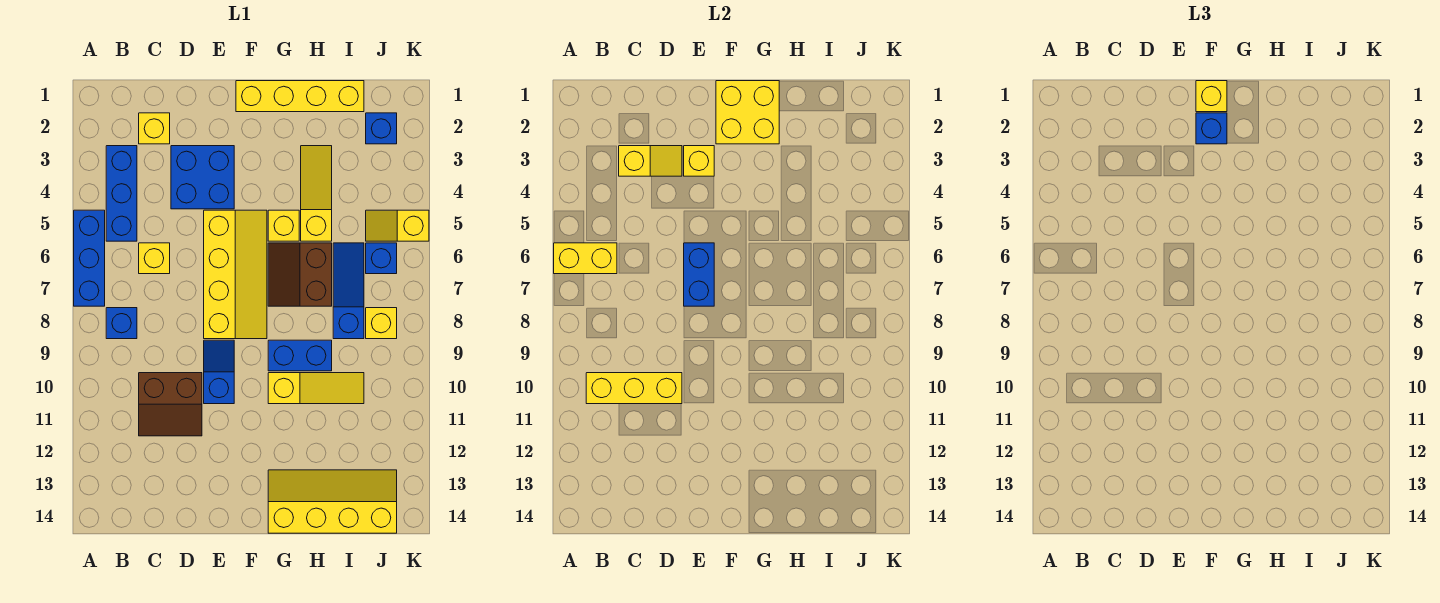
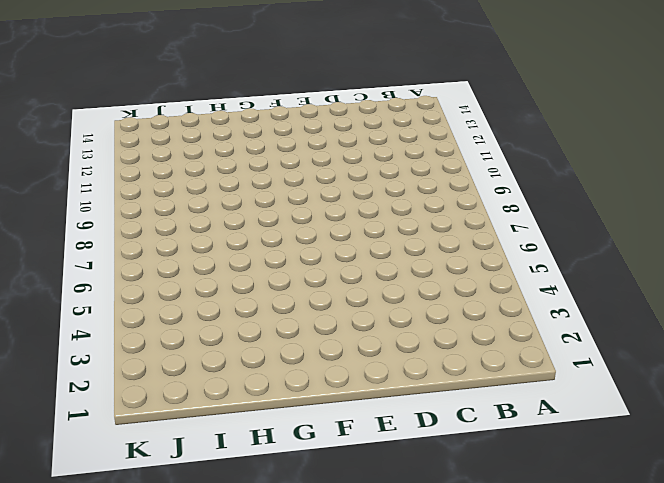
none -> blue 1x3 brick [74,210,105,306]
none -> blue 1x3 brick [106,146,137,241]
none -> blue 1x1 brick [106,308,137,339]

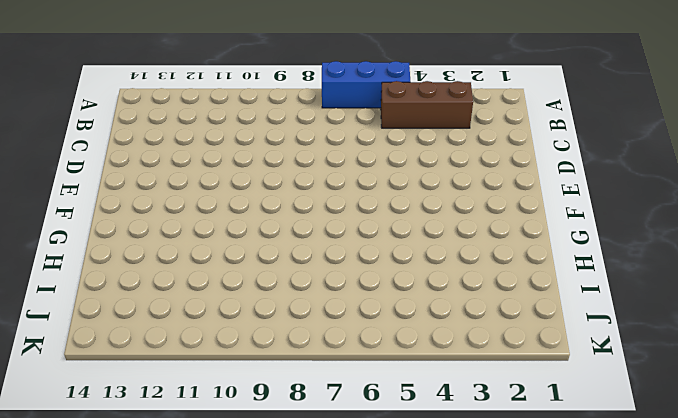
brown 1x3 brick [381,81,473,128] -> blue 1x3 brick [106,146,137,241]
none -> blue 1x1 brick [106,308,137,339]
none -> yellow 1x1 brick [139,113,170,144]
none -> yellow 1x1 brick [139,243,170,274]

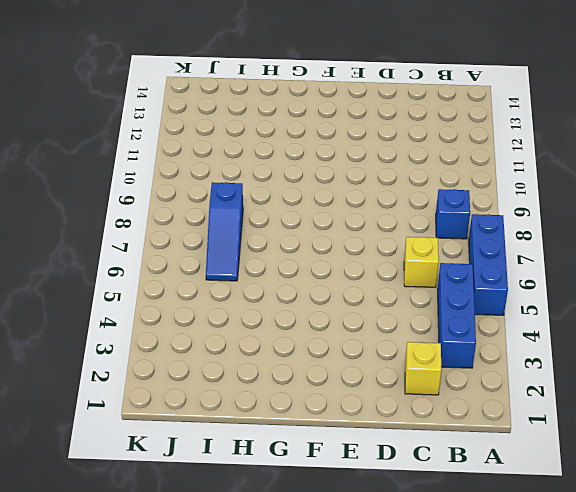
none -> brown 2x2 slope [139,373,202,436]
none -> blue 2x2 brick [171,146,234,209]
none -> yellow 2x4 slope [204,210,267,339]

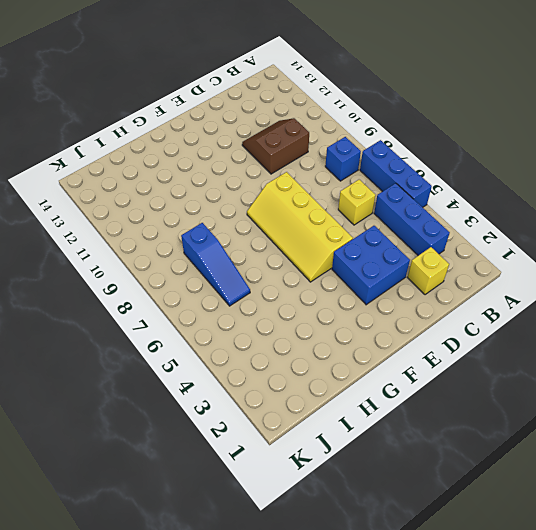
none -> blue 1x2 slope [204,340,234,404]
none -> yellow 1x4 brick [236,81,364,112]
none -> yellow 1x1 brick [268,210,299,241]

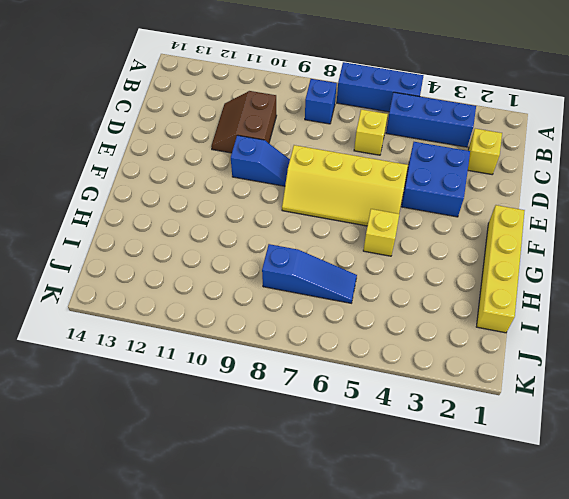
none -> brown 2x2 slope [268,243,332,306]
none -> blue 1x2 brick [268,340,332,371]
none -> yellow 1x3 slope [268,373,364,404]

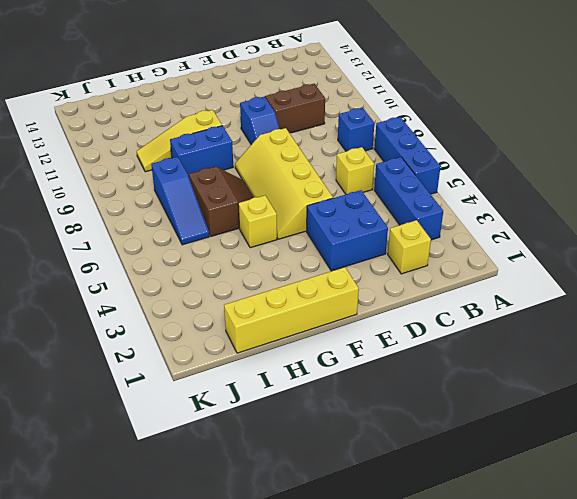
none -> yellow 2x4 slope [268,470,397,533]
none -> yellow 1x3 slope [301,146,332,241]
none -> blue 1x1 brick [366,113,397,144]

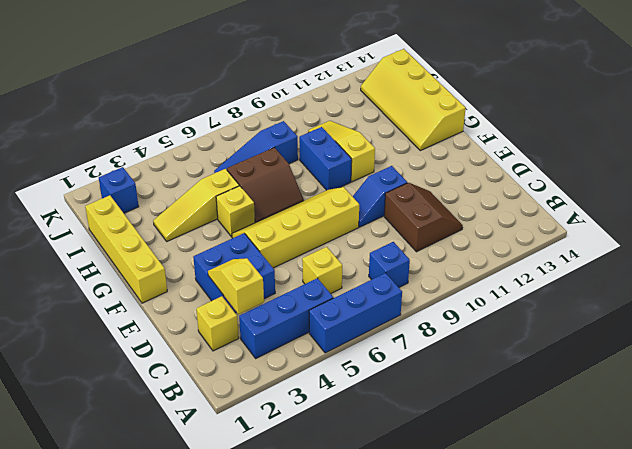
none -> yellow 1x2 slope [366,210,429,241]
none -> blue 1x1 brick [366,243,397,274]
none -> yellow 1x1 brick [366,308,397,339]

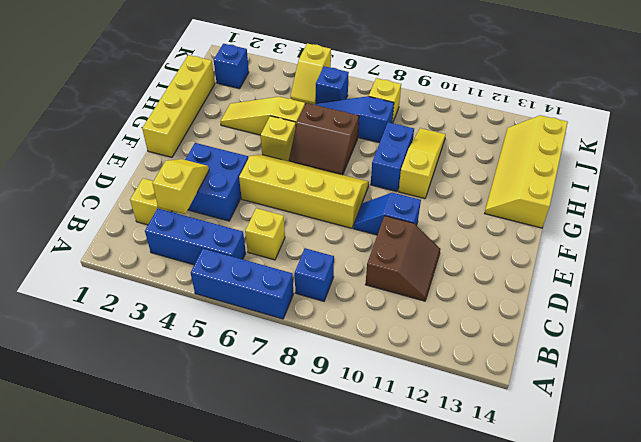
none -> yellow 1x2 brick [554,243,617,274]
none -> yellow 1x3 brick [586,373,682,404]
none -> yellow 1x1 brick [684,146,714,176]

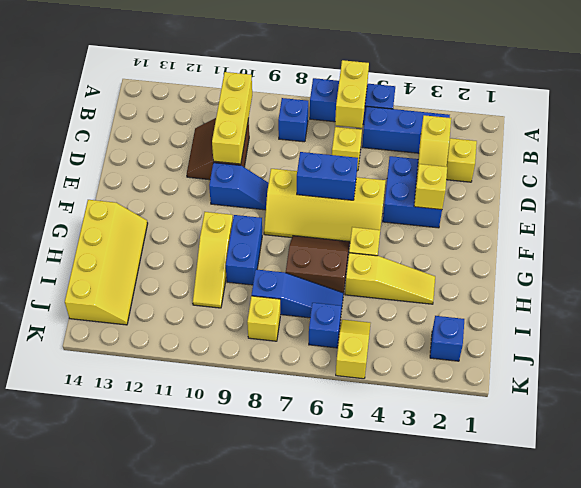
none -> yellow 1x4 brick [236,81,364,112]
none -> yellow 2x2 brick [716,81,779,144]
none -> yellow 1x1 brick [1196,81,1227,112]

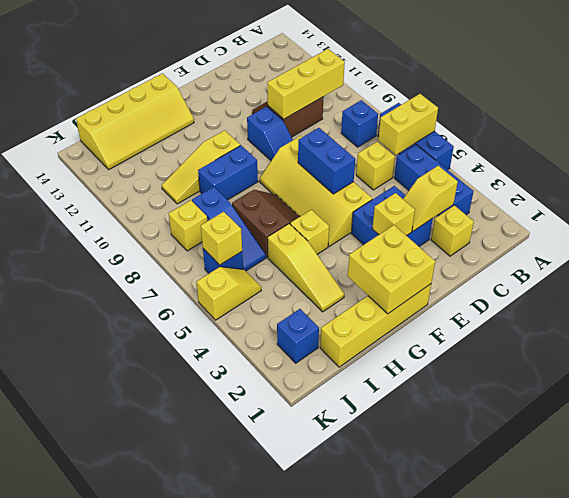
yellow 1x1 brick [201,212,242,265] -> yellow 1x1 brick moved to [1196,81,1227,112]
none -> blue 1x1 brick [1196,113,1227,144]

